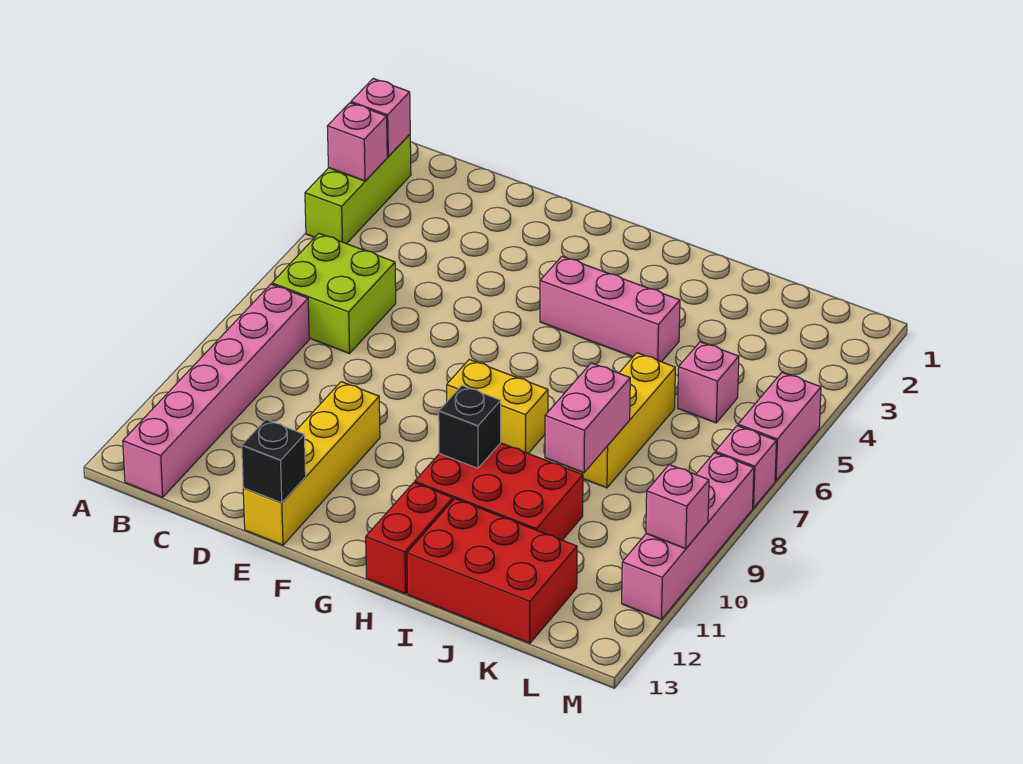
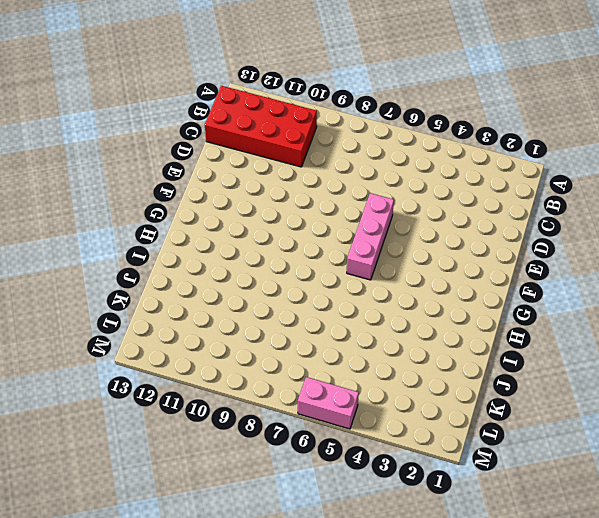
red 2x4 brick [205,86,317,167] -> pink 1x6 brick [123,284,309,497]
pink 1x3 brick [347,193,394,280] -> pink 1x3 brick moved to [540,256,680,362]
none -> lime 1x3 brick [305,134,411,244]
none -> lime 2x2 brick [272,234,396,353]
none -> yellow 1x4 brick [243,382,380,545]

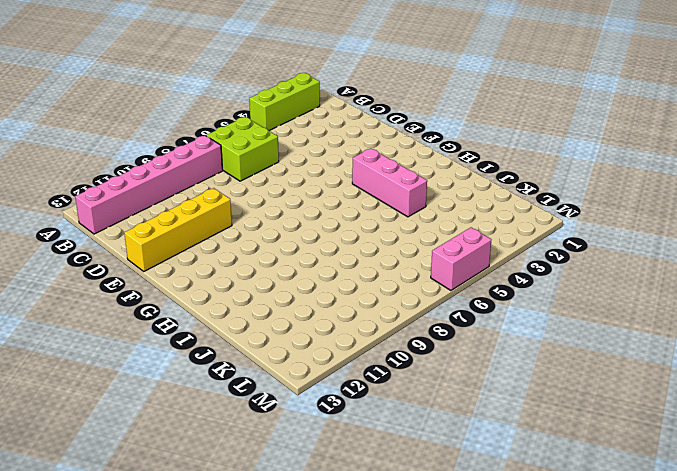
none -> yellow 1x2 brick [447,360,548,453]
none -> red 2x3 brick [415,443,583,540]
none -> red 1x2 brick [366,483,453,594]

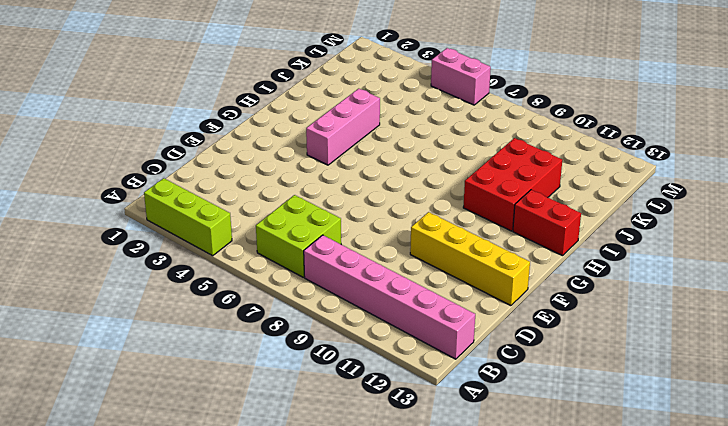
none -> yellow 1x2 brick [447,360,548,453]
none -> red 2x3 brick [407,499,577,643]
none -> yellow 1x3 brick [568,353,675,488]

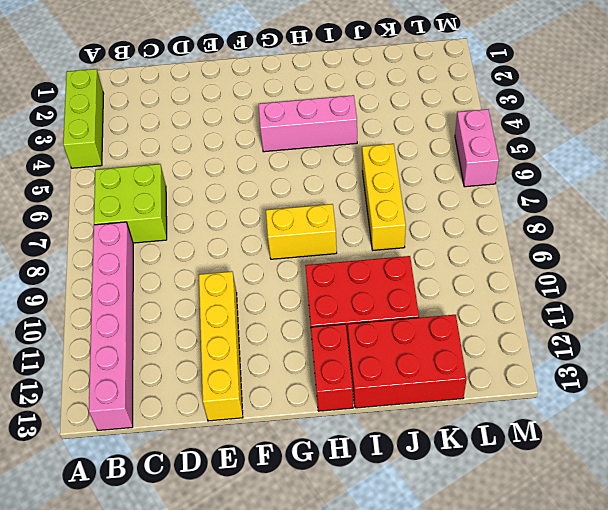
none -> pink 1x1 brick [678,342,739,423]
none -> pink 1x1 brick [715,426,776,508]
none -> pink 1x4 brick [622,453,754,619]

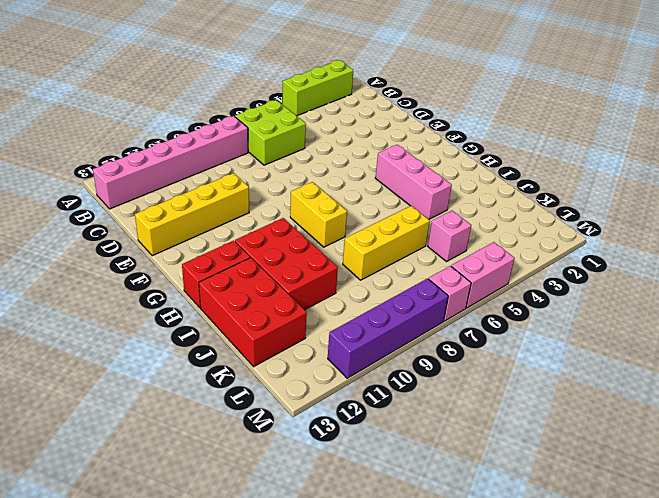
purple 1x4 brick [328,279,448,378] -> pink 1x4 brick [622,453,754,619]
none -> pink 1x1 brick [351,79,410,157]
none -> pink 1x1 brick [327,103,387,181]
none -> black 1x1 brick [242,420,306,503]

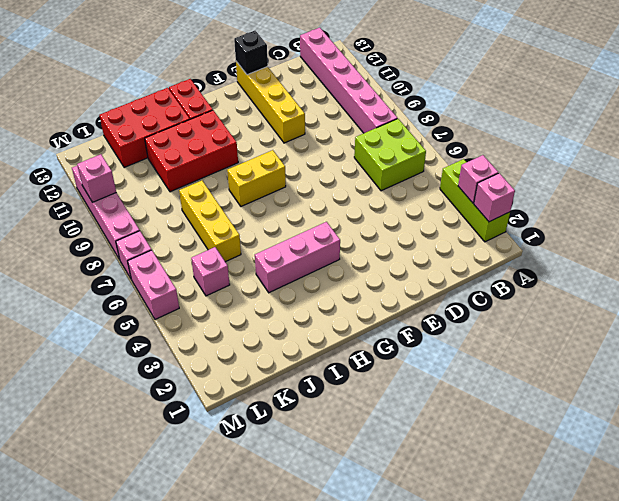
none -> black 1x1 brick [439,386,501,468]
none -> pink 1x2 brick [545,363,630,473]

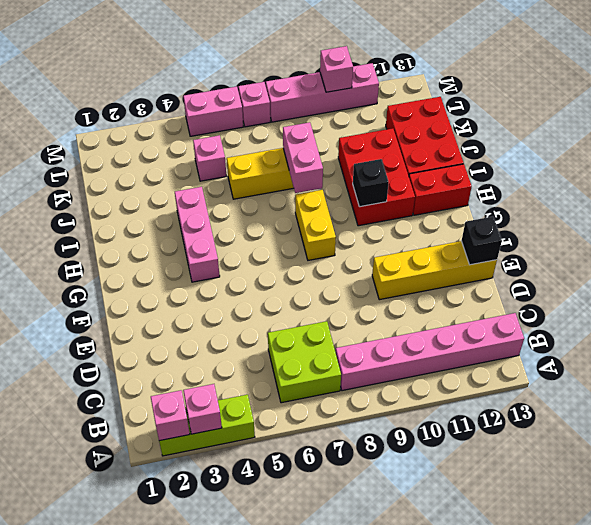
pink 1x2 brick [283,122,323,193] -> pink 1x2 brick turned to [545,363,630,473]

